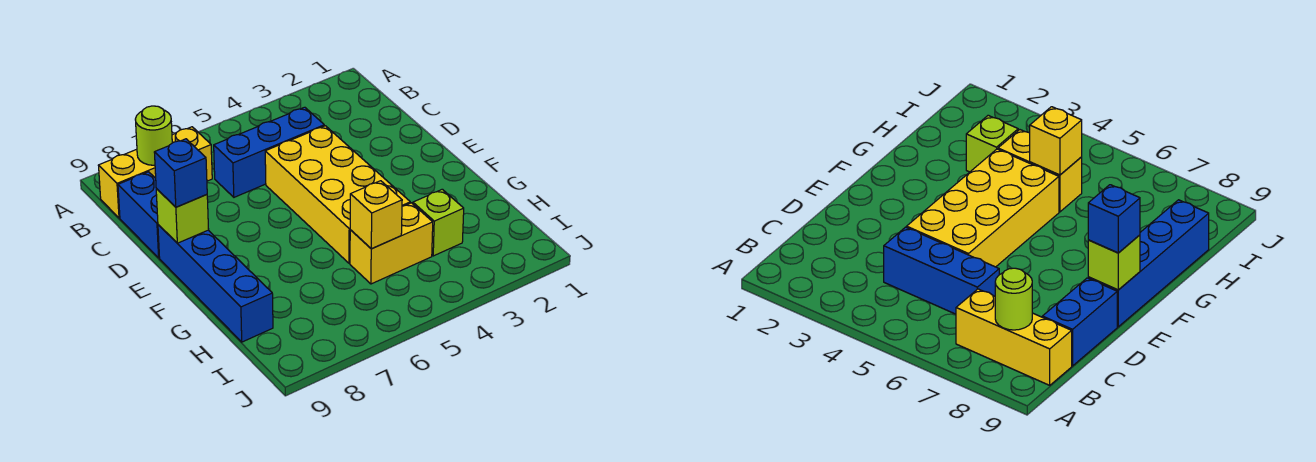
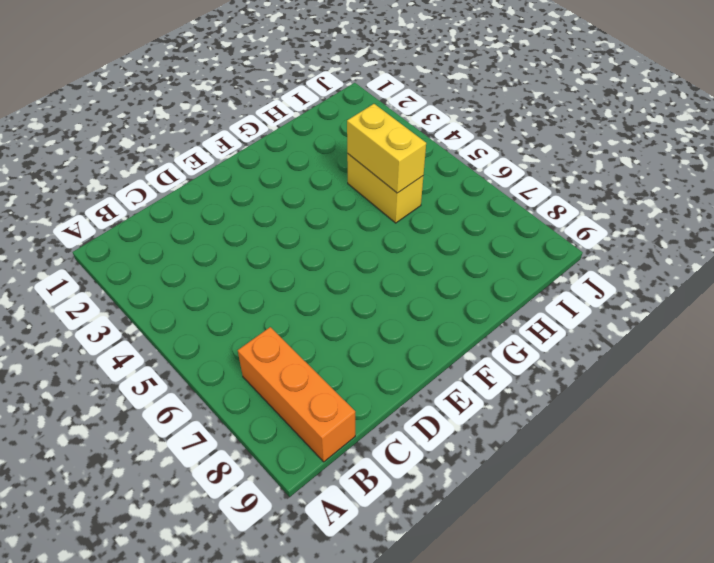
orange 1x3 brick [238,327,355,462] -> yellow 1x3 brick [98,127,212,218]
yellow 1x2 brick [347,104,426,193] -> yellow 1x1 brick [350,181,402,249]
none -> blue 1x3 brick [214,107,324,197]
none -> blue 1x2 brick [118,172,160,258]

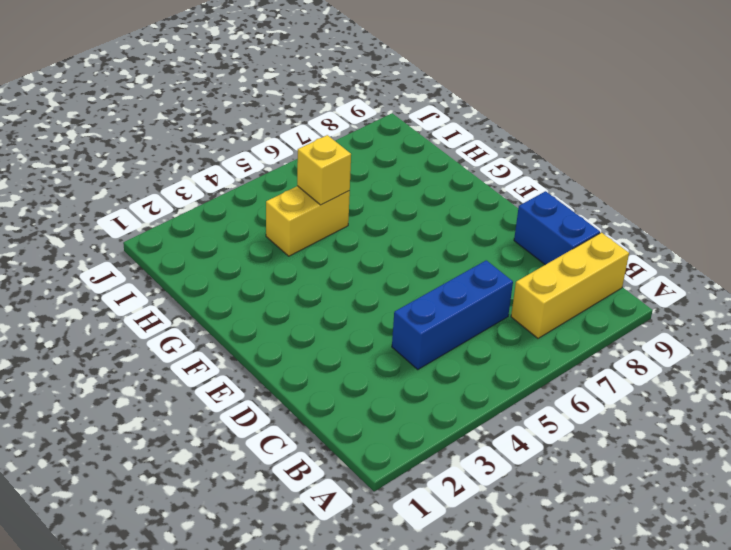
none -> yellow 2x4 brick [265,126,410,263]
none -> blue 1x4 brick [158,225,273,342]

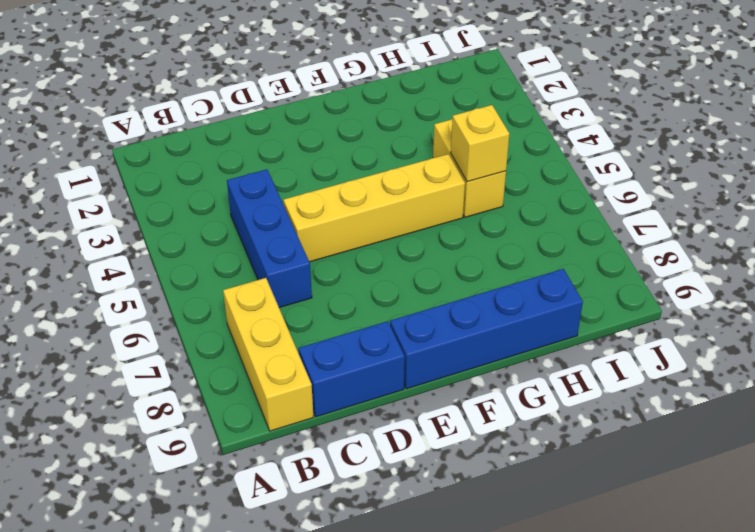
yellow 1x4 brick [283,154,465,262] -> yellow 2x4 brick [265,126,410,263]
none -> lime 1x1 brick [413,189,464,256]
none -> lime 1x1 round brick [135,106,172,165]

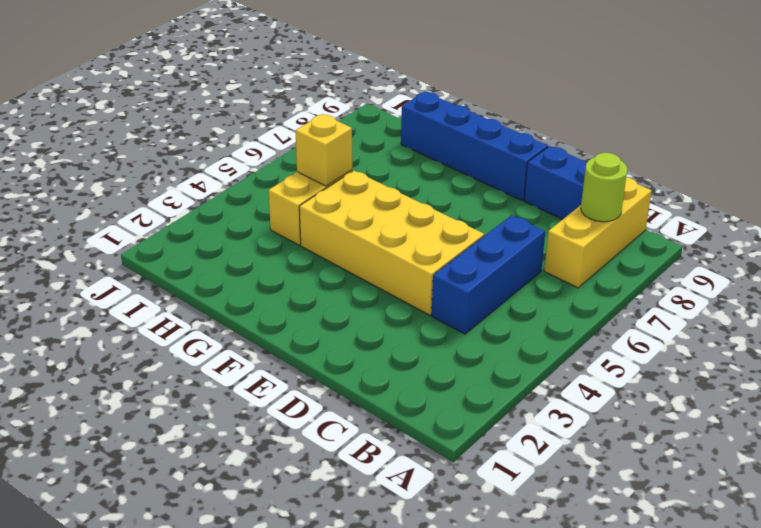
none -> lime 1x1 brick [413,189,464,256]
none -> lime 1x1 brick [156,189,209,243]

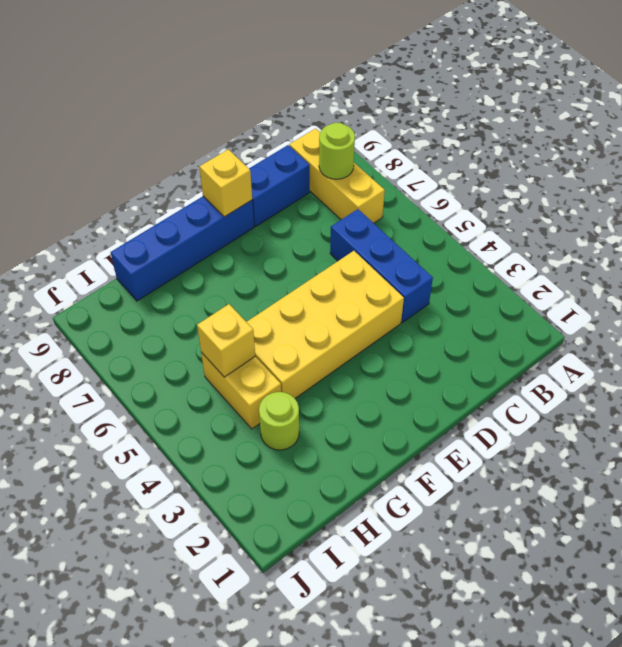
yellow 1x1 brick [199,149,252,217] -> lime 1x1 brick [156,189,209,243]
lime 1x1 round brick [259,392,299,450] -> lime 1x1 brick [413,189,464,256]
none -> blue 1x1 brick [154,139,207,207]

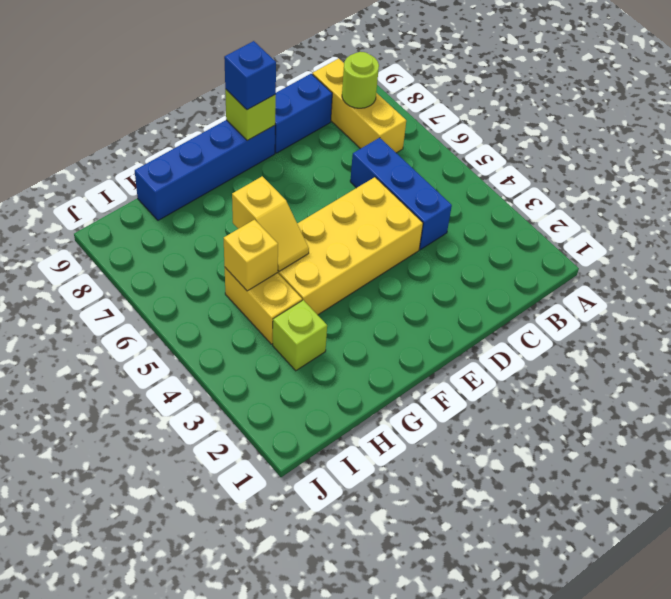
yellow 1x2 slope [232,176,309,271] -> none

